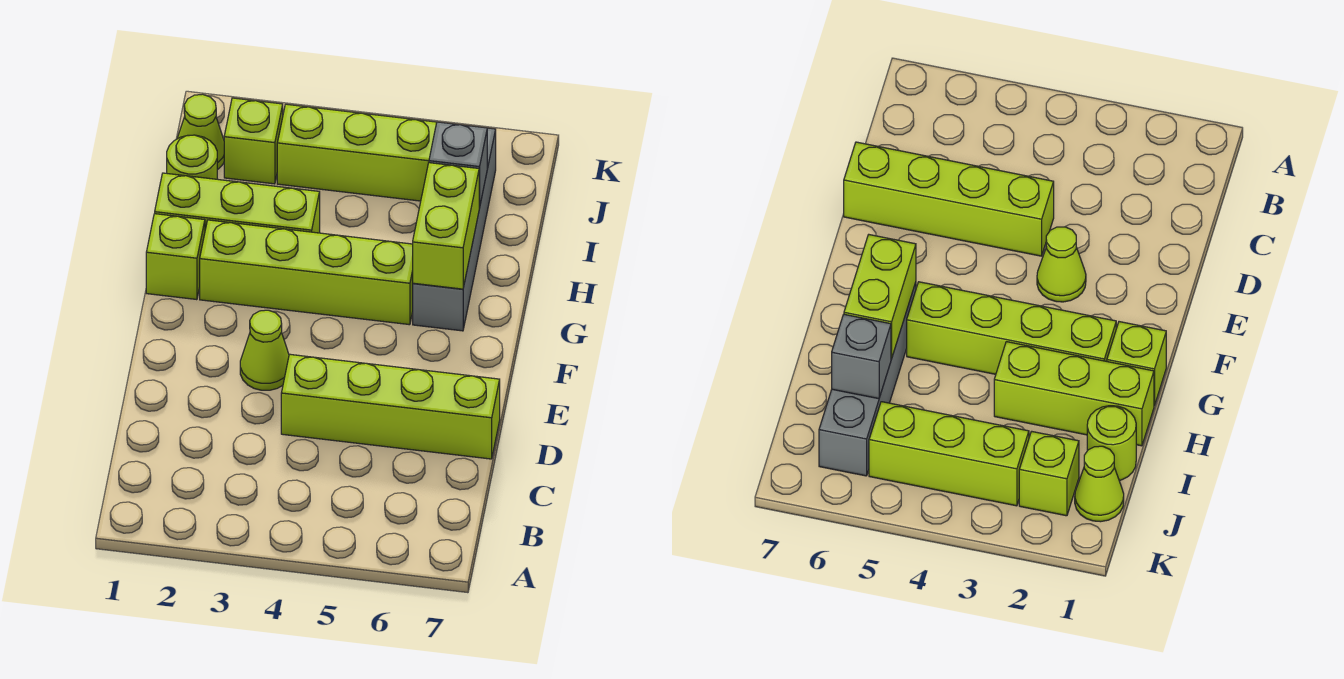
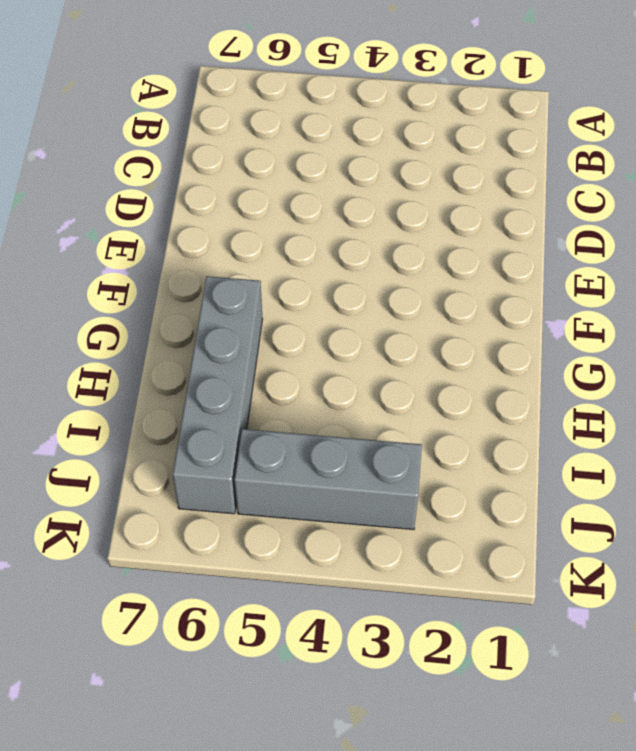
grey 1x3 brick [235,429,422,530] -> lime 1x3 brick [277,104,437,201]
none -> lime 1x4 brick [281,354,500,459]
none -> lime 1x1 cone [240,310,289,390]
none -> lime 1x1 brick [146,214,205,300]

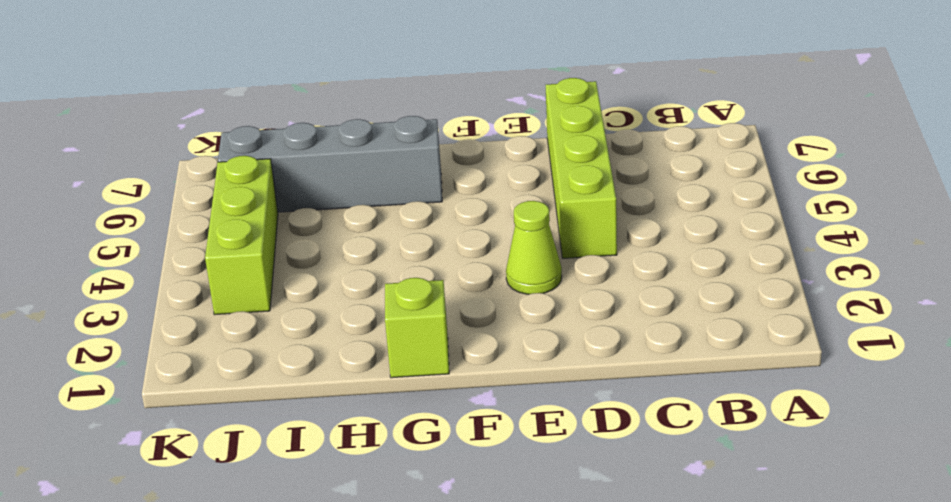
none -> lime 1x4 brick [200,220,413,325]
none -> lime 1x3 brick [155,173,320,233]
none -> lime 1x1 round brick [167,135,217,179]

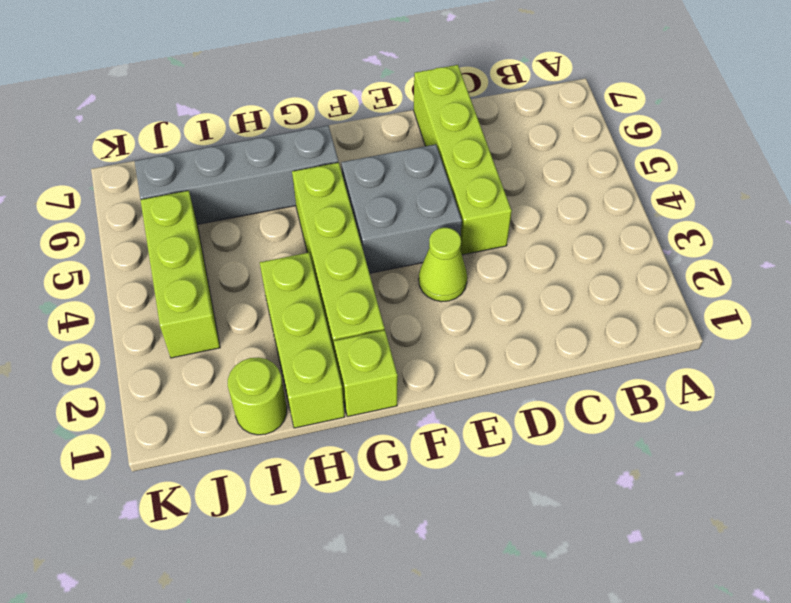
grey 2x2 brick [341,144,462,273] -> none
none -> lime 1x1 cone [177,94,224,170]
none -> lime 1x1 brick [224,98,283,184]
none -> lime 1x2 brick [413,163,479,289]

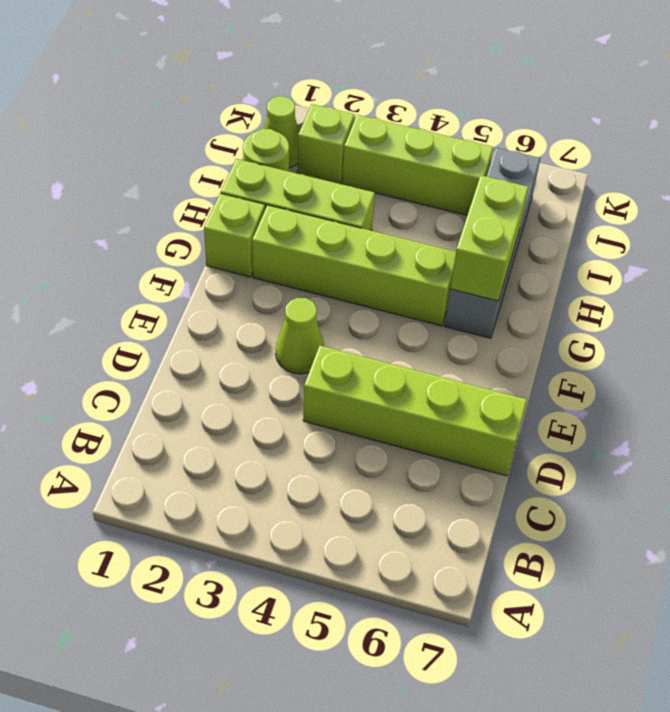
none -> grey 1x1 brick [429,122,487,208]

